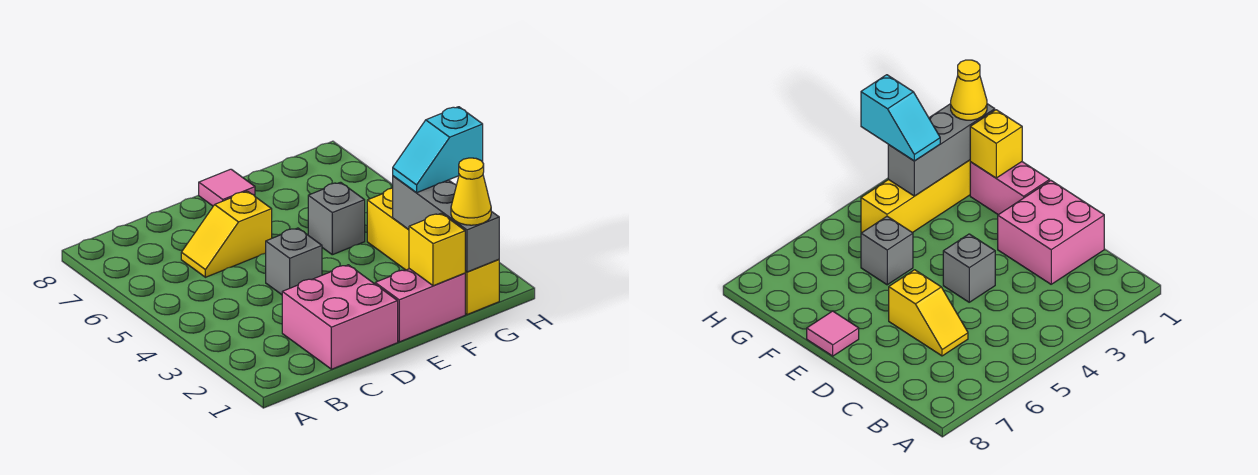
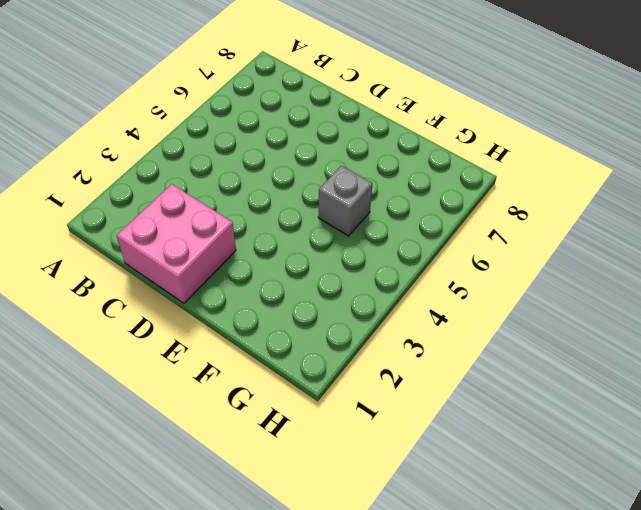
none -> yellow 1x2 slope [181,191,272,277]
none -> grey 1x1 brick [266,228,322,295]

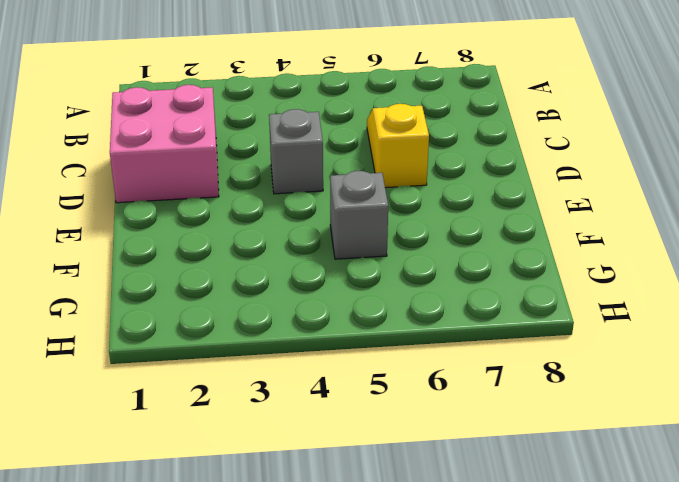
none -> pink 1x2 brick [375,269,465,342]
none -> pink 1x1 tile [199,169,255,206]

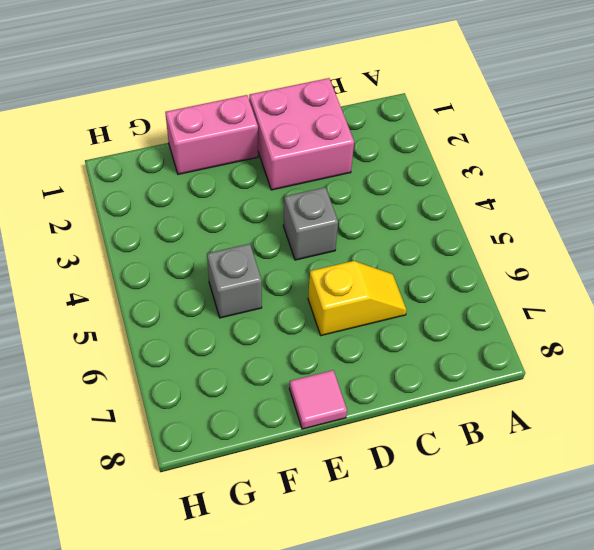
none -> yellow 1x4 brick [367,188,499,315]
none -> yellow 1x1 brick [409,213,465,286]

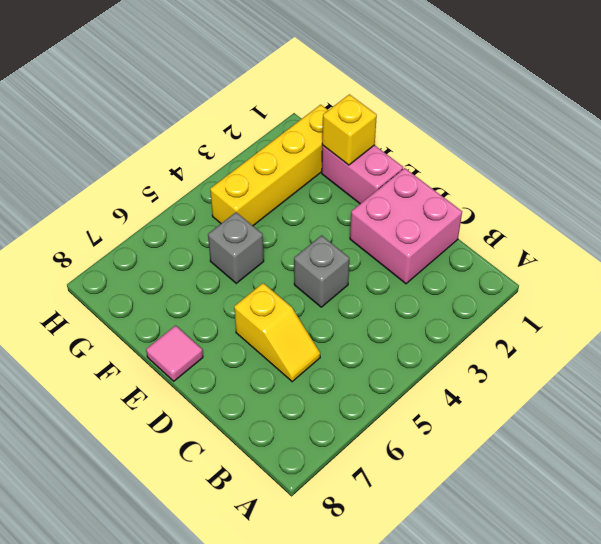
none -> grey 1x3 brick [393,176,499,272]
none -> yellow 1x1 cone [451,158,491,225]

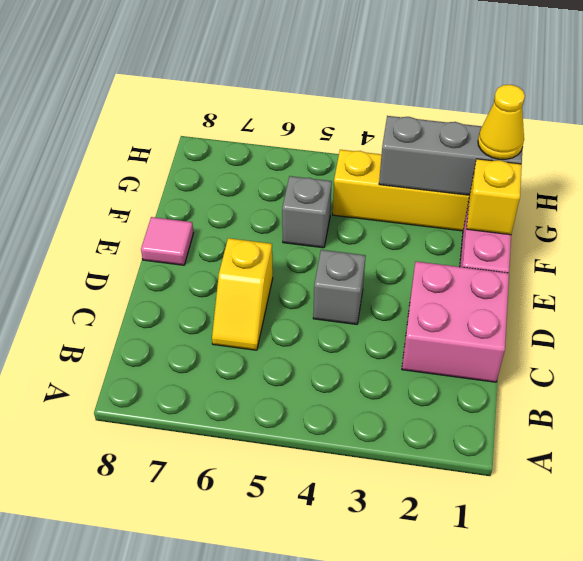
none -> cyan 1x2 slope [393,107,483,193]

